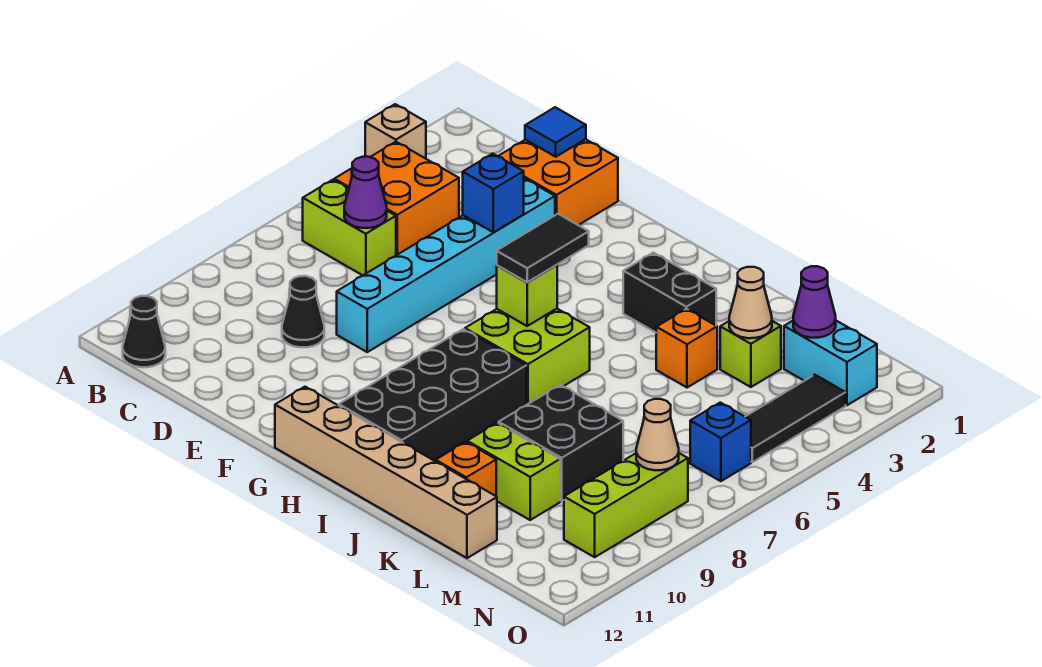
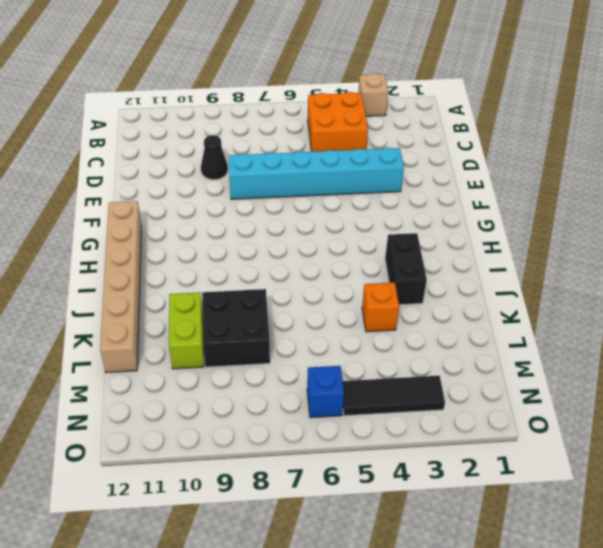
none -> lime 1x2 brick [303,180,396,275]
none -> black 1x1 cone [123,296,165,367]
none -> orange 2x2 brick [498,139,618,225]

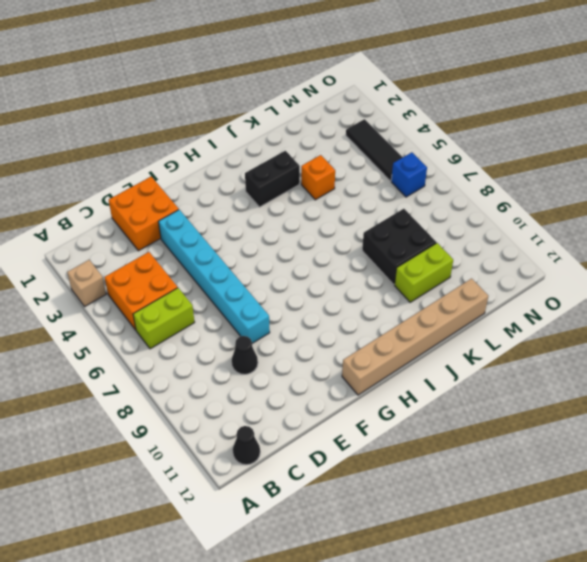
none -> lime 2x2 brick [465,309,590,405]
none -> black 2x4 brick [339,329,526,461]
none -> orange 1x1 brick [436,442,496,496]

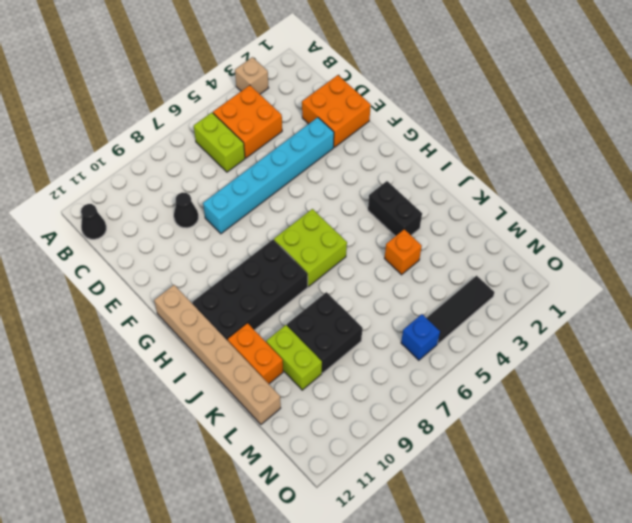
orange 1x2 brick [227,323,283,384] -> orange 1x1 brick [436,442,496,496]
none -> lime 1x1 brick [720,321,781,387]
none -> cyan 1x2 brick [784,321,877,405]
none -> lime 1x3 brick [564,453,688,557]

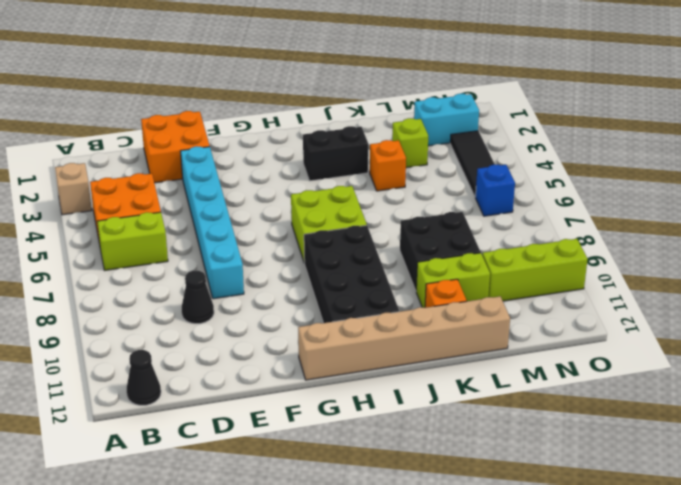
lime 1x3 brick [482,239,588,301] -> lime 1x3 brick turned to [564,453,688,557]
none -> purple 1x1 cone [344,157,387,228]
none -> blue 1x1 tile [525,107,586,157]
none -> blue 1x1 brick [463,154,524,232]

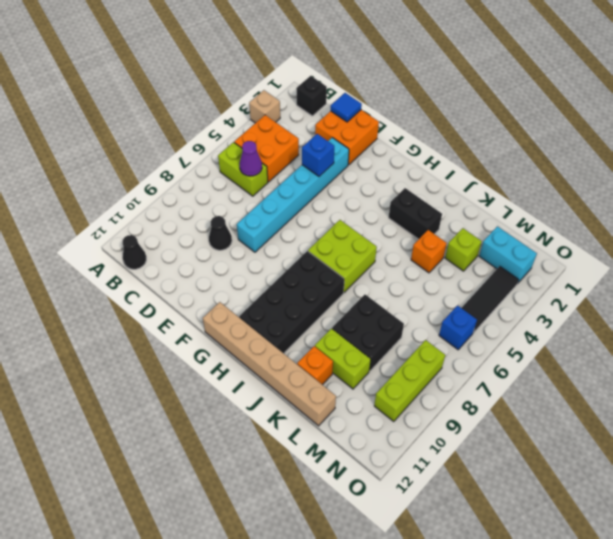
black 1x1 brick [296,76,327,116] -> none
none -> lime 1x1 brick [497,265,557,326]
none -> tan 1x1 cone [729,267,772,338]
none -> purple 1x1 cone [793,266,836,338]

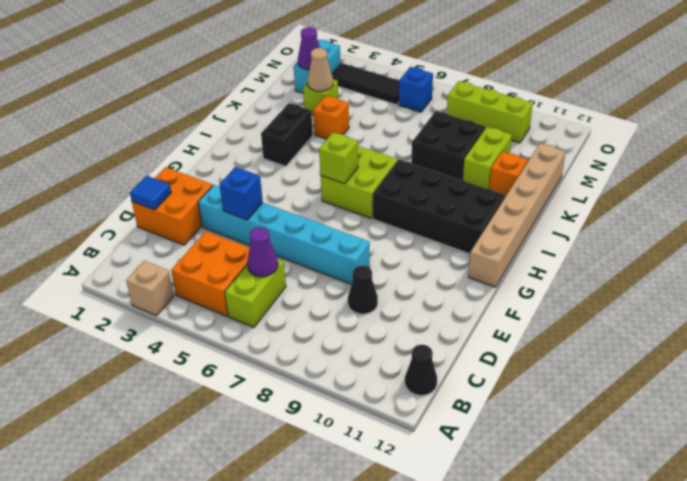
none -> tan 1x1 cone [636,399,679,470]
none -> black 1x2 tile [497,214,589,282]

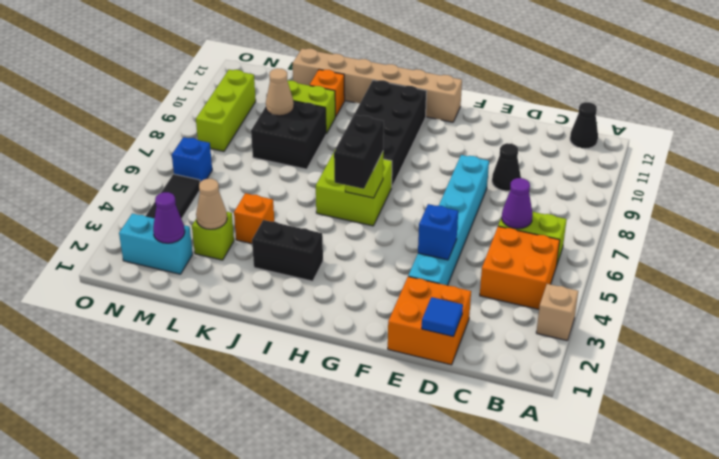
black 1x2 brick [334,115,384,189] -> black 1x2 tile [497,214,589,282]
tan 1x1 cone [266,68,294,116] -> tan 1x1 cone moved to [636,399,679,470]

